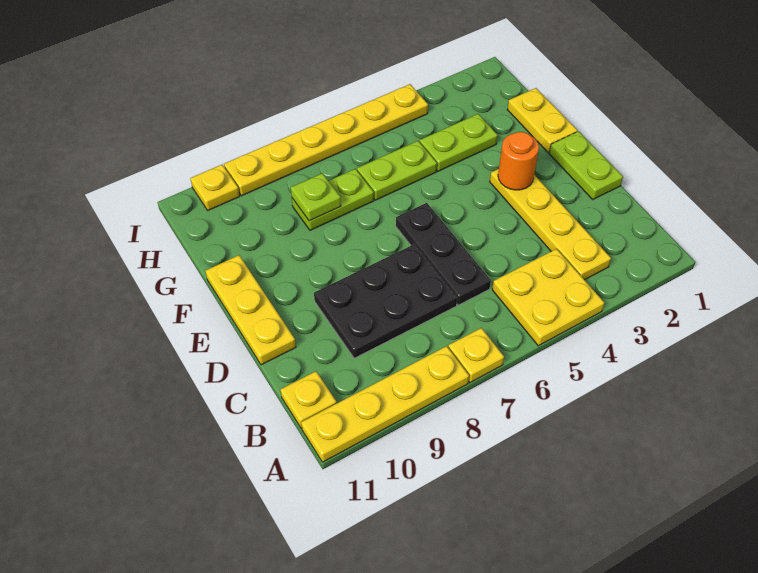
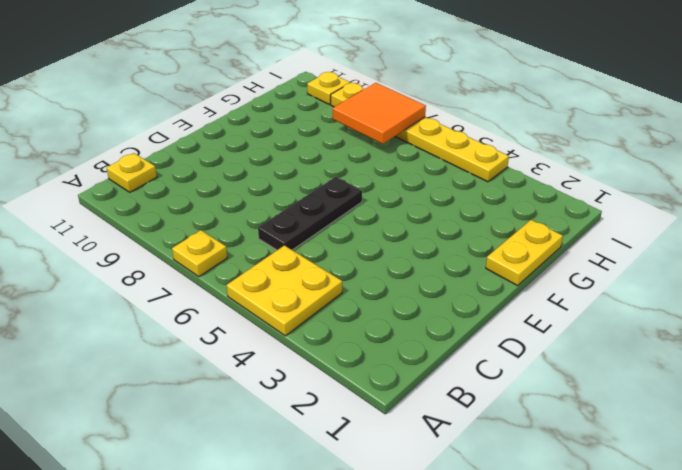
orange 2x2 tile [333,83,426,144] -> none
none -> yellow 1x4 plate [301,346,469,462]
none -> yellow 1x4 plate [490,169,611,280]
none -> black 2x3 plate [314,244,457,358]

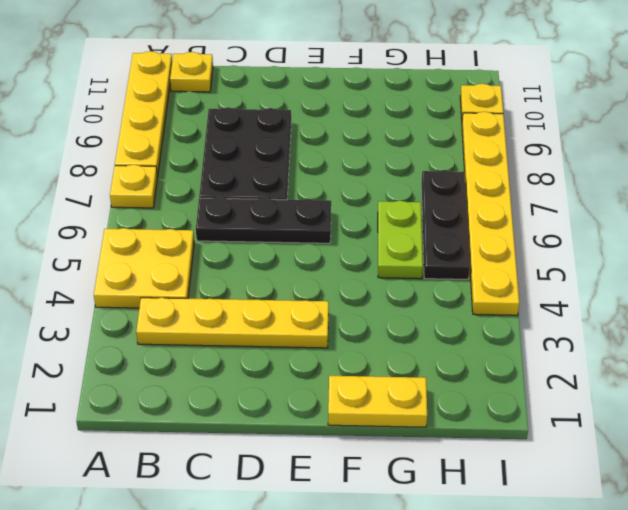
black 1x3 plate [421,170,470,279] -> none
none -> lime 1x2 plate [549,131,623,200]
none -> yellow 1x3 plate [205,255,296,365]
none -> lime 1x2 plate [420,114,498,171]

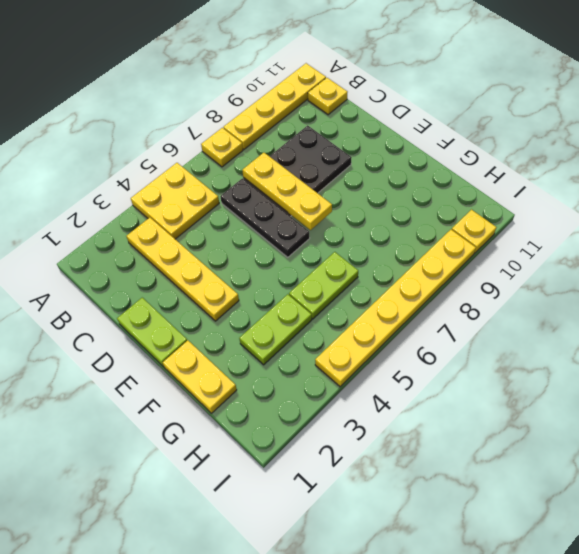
yellow 1x3 plate [242,153,332,230] -> yellow 1x3 plate moved to [205,255,296,365]
none -> lime 1x2 plate [292,169,374,230]
none -> orange 1x1 round brick [498,132,539,190]
none -> lime 1x1 plate [291,173,341,221]

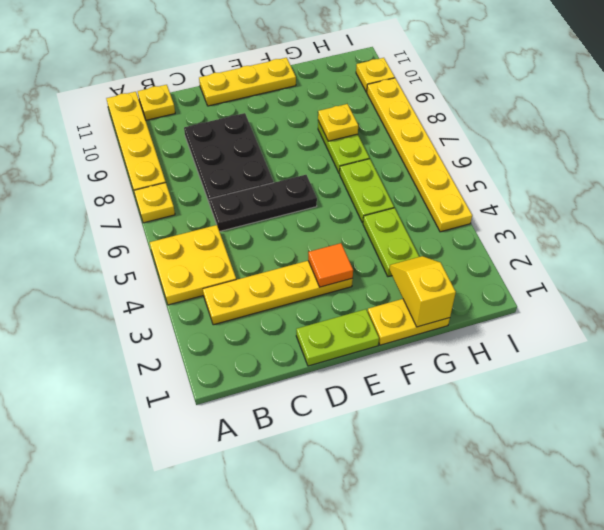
orange 1x1 tile [308,243,353,287] -> orange 1x1 round brick [498,132,539,190]
yellow 1x2 slope [389,256,456,327] -> none
yellow 1x1 plate [318,104,358,141] -> lime 1x1 plate [291,173,341,221]

